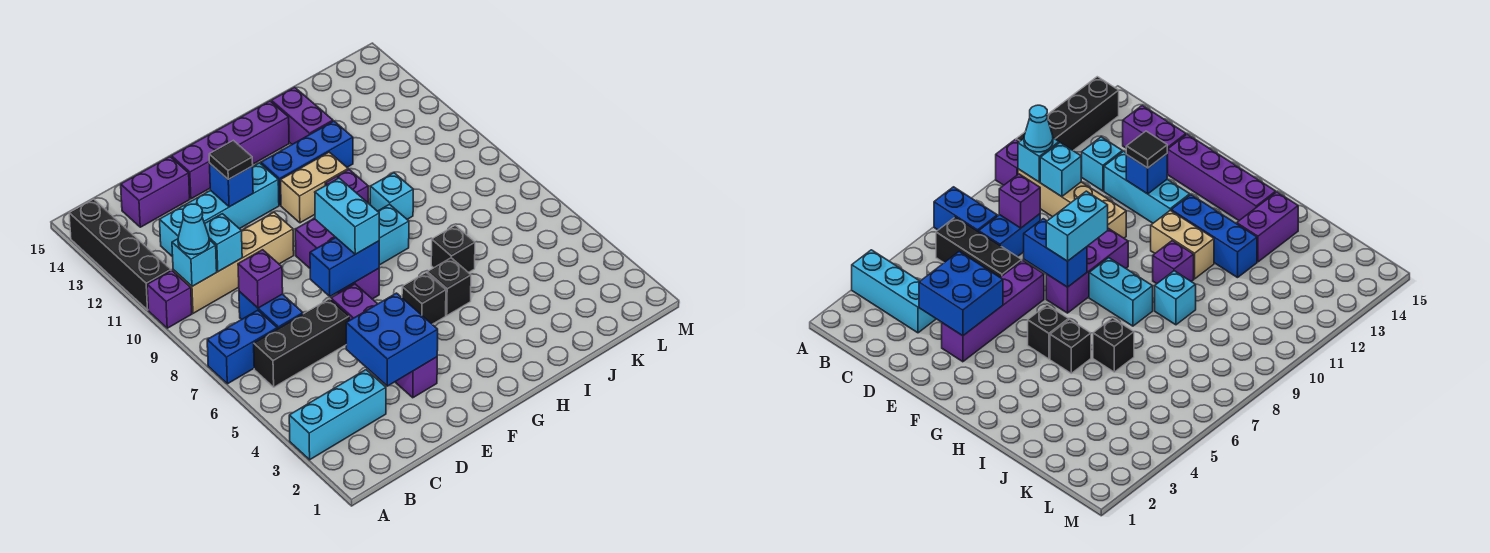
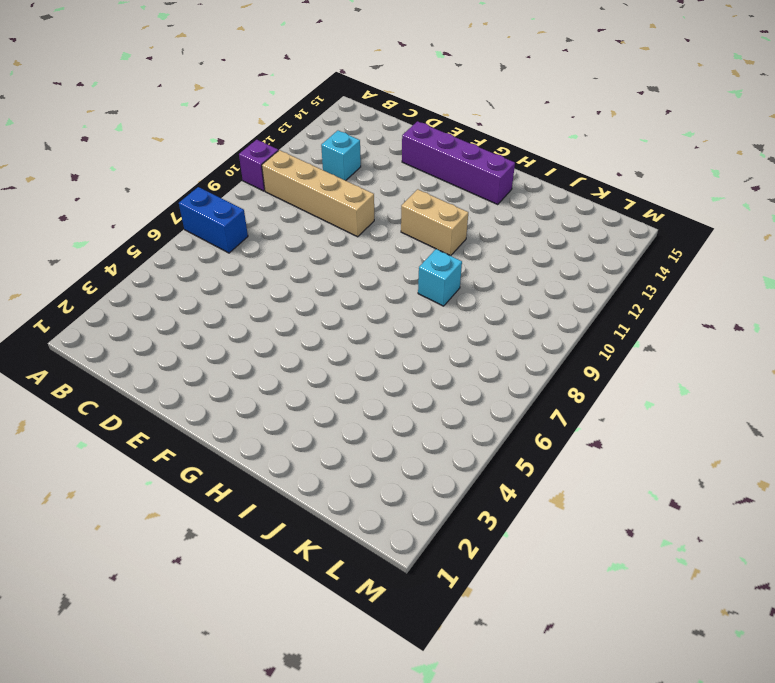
none -> cyan 1x3 brick [289,370,386,460]
none -> black 1x4 brick [69,199,171,310]
none -> black 1x3 brick [254,299,349,387]
none -> blue 1x2 brick [239,291,303,329]

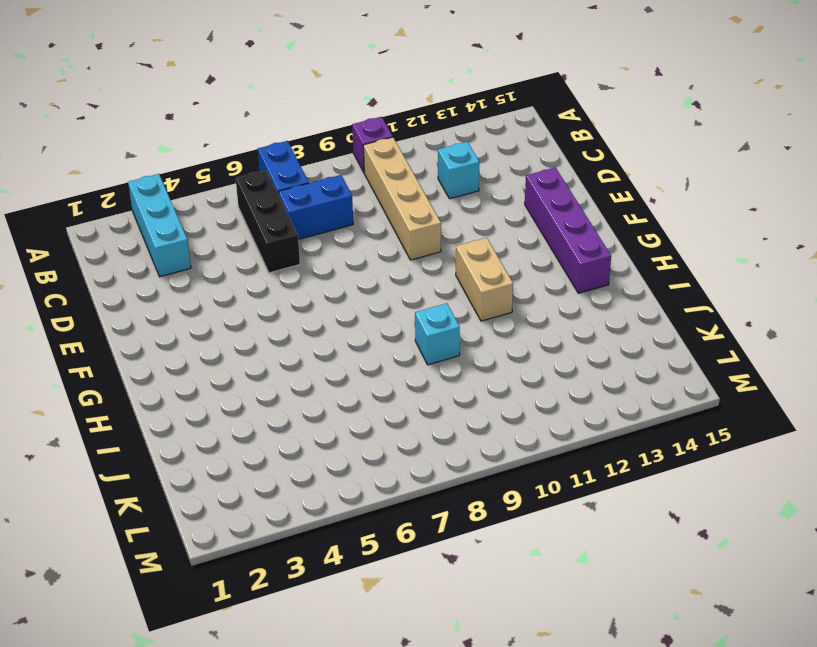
none -> black 1x4 brick [69,199,171,310]
none -> purple 1x2 brick [121,157,190,227]
none -> cyan 1x3 brick [185,163,279,229]
none -> purple 1x4 brick [331,284,437,398]

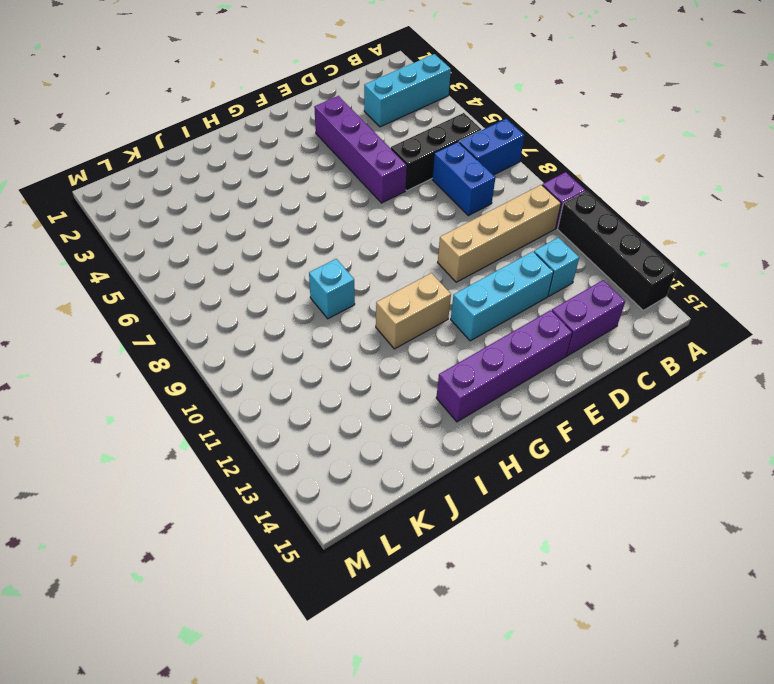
none -> purple 1x3 brick [295,218,379,299]
none -> black 1x1 brick [402,273,446,324]
none -> cyan 1x2 brick [378,204,409,265]
none -> blue 1x3 brick [261,121,353,205]

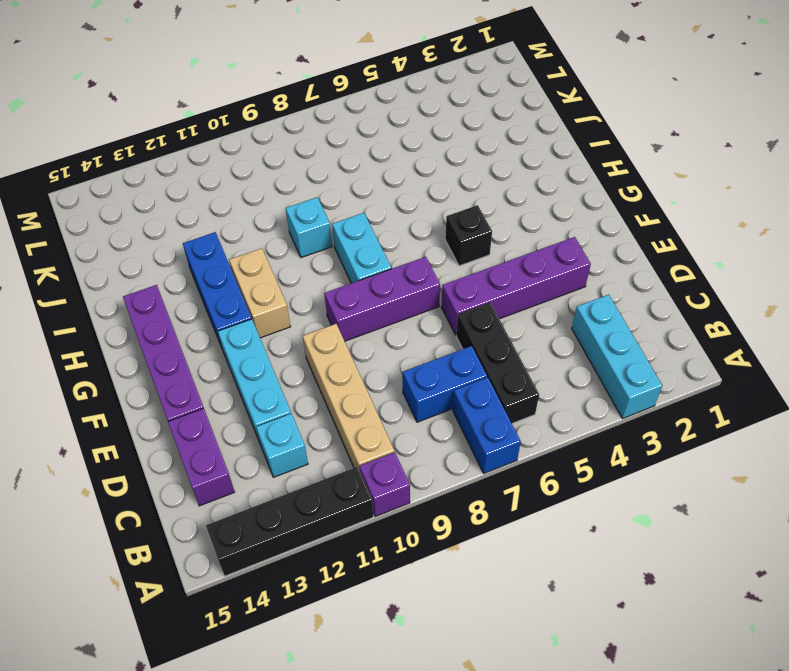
none -> black 1x1 brick [427,258,471,315]
none -> purple 1x1 brick [325,170,368,203]
none -> black 1x1 brick [431,225,475,273]
none -> purple 1x2 brick [271,87,333,144]

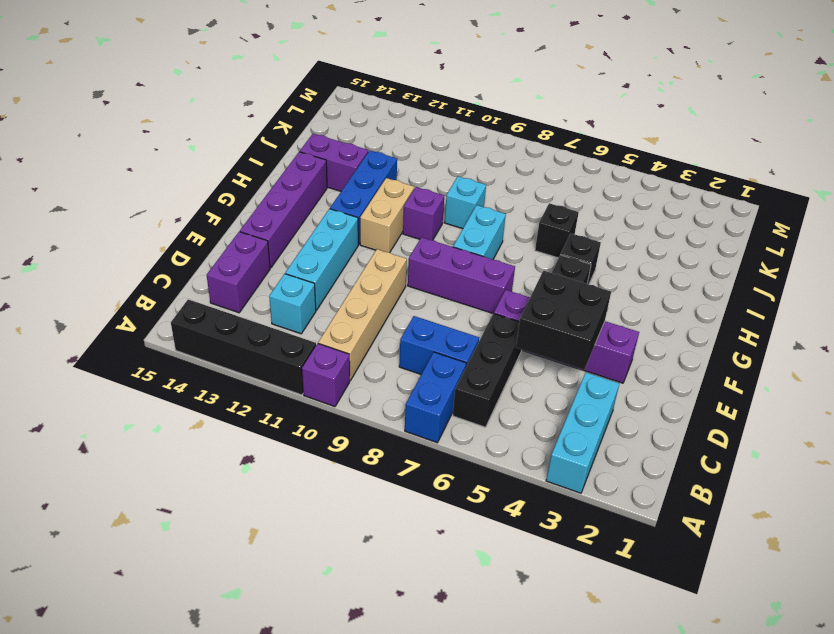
black 2x2 brick [516,271,611,370] -> blue 2x2 brick [346,293,438,386]
none -> cyan 1x1 brick [172,239,217,286]
none -> purple 1x1 brick [238,250,283,308]
none -> cyan 1x1 brick [205,214,242,272]
none -> blue 1x2 brick [310,238,379,296]

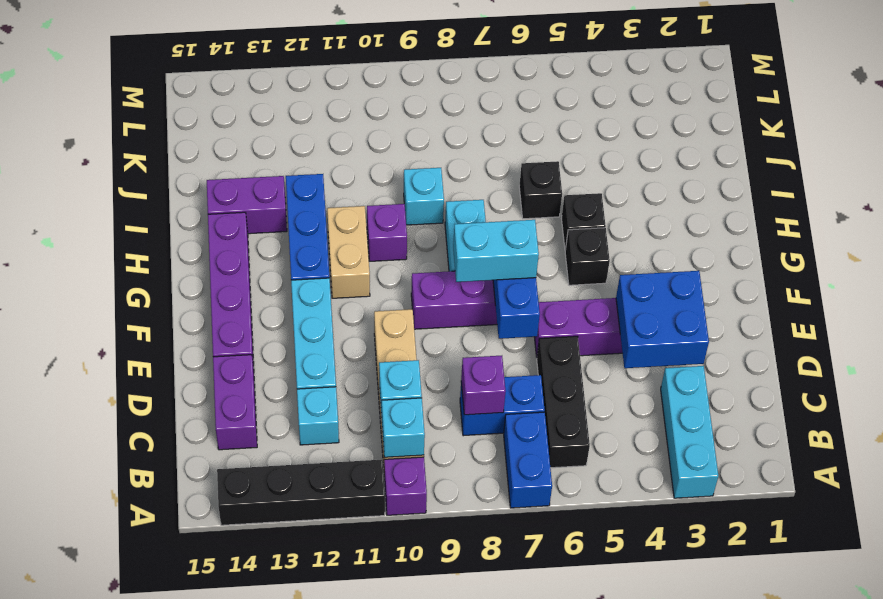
none -> blue 1x1 brick [209,163,253,207]
none -> cyan 1x1 cone [178,204,209,255]
none -> black 1x1 tile [209,140,253,179]

